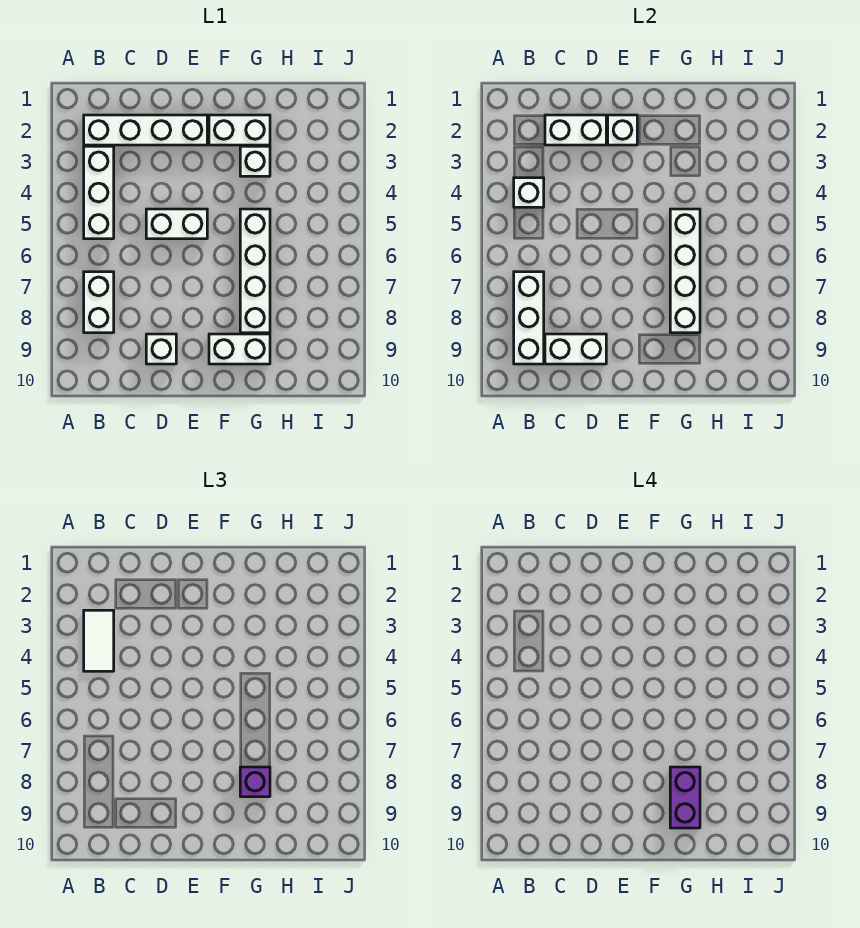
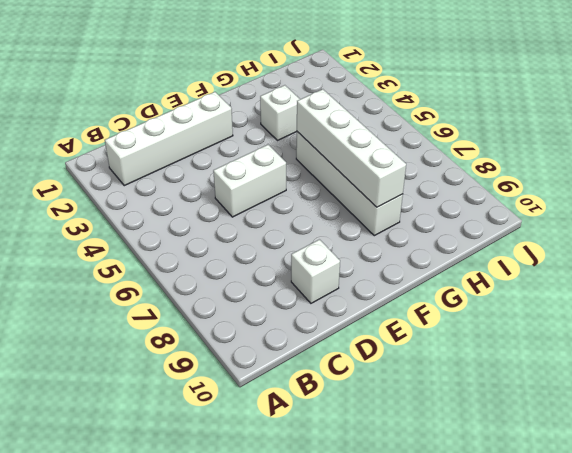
none -> white 1x3 brick [84,146,114,239]
none -> white 1x2 brick [84,272,114,333]
none -> white 1x2 brick [209,115,270,145]

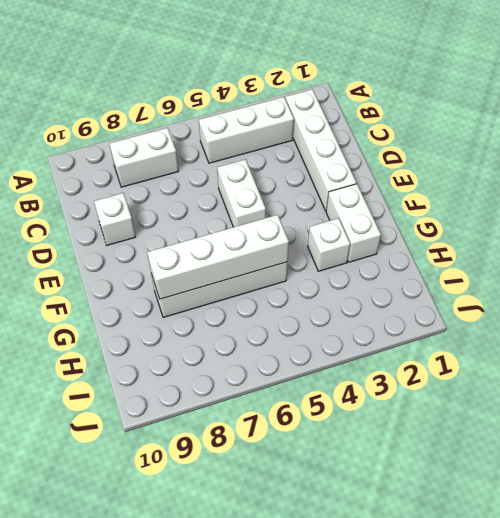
none -> white 1x2 brick [209,334,270,364]
none -> white 1x1 brick [514,178,544,207]
none -> white 1x3 brick [514,272,544,364]

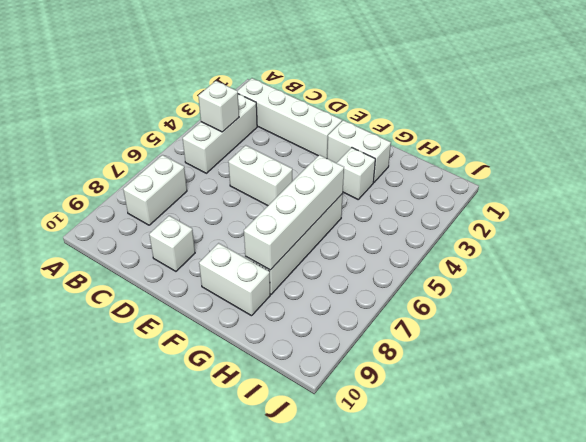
none -> white 1x3 brick [514,272,544,364]
none -> white 1x2 brick [545,115,606,145]
none -> white 1x2 brick [545,334,606,364]

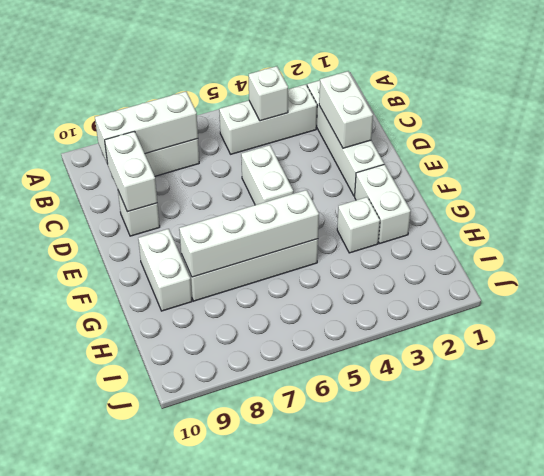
none -> white 1x1 brick [608,115,637,145]
none -> white 1x2 tile [84,610,114,671]
none -> purple 1x1 brick [240,767,270,797]

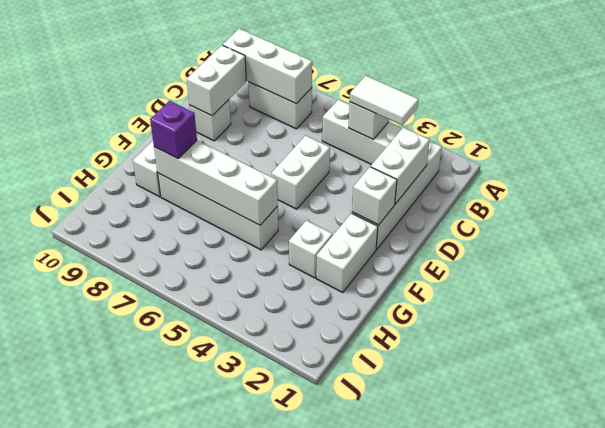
none -> purple 1x2 brick [670,767,700,828]

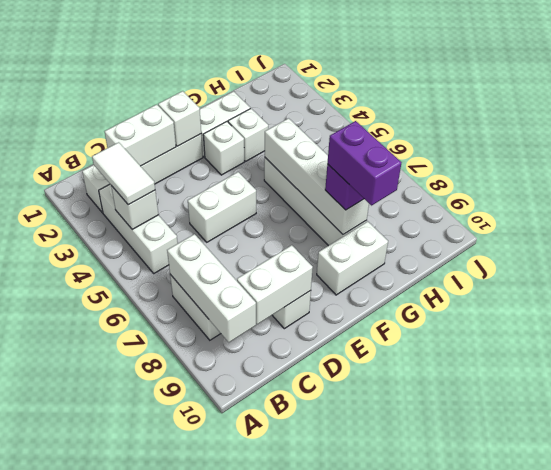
white 1x1 brick [203,122,244,175] -> none

